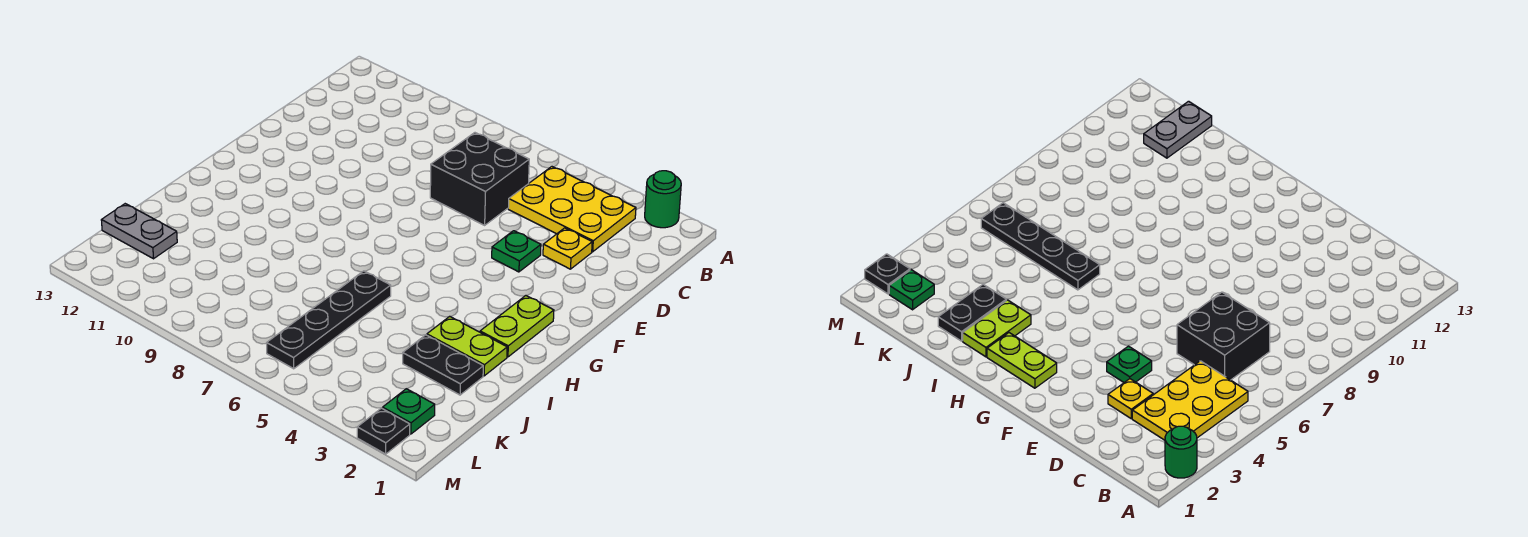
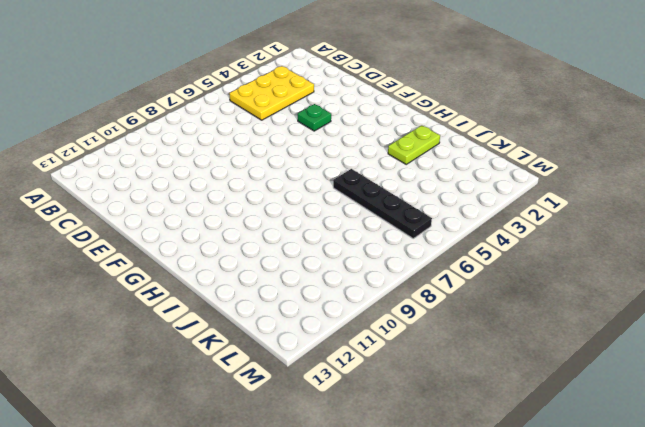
none -> green 1x1 round brick [645,171,681,228]
none -> black 2x2 brick [430,133,529,225]
none -> yellow 1x1 plate [543,228,592,269]

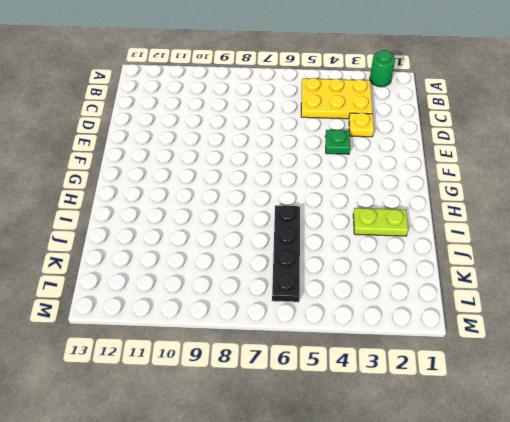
none -> black 2x2 brick [430,133,529,225]
none -> lime 1x2 plate [480,296,554,357]
none -> black 1x2 plate [403,335,483,395]

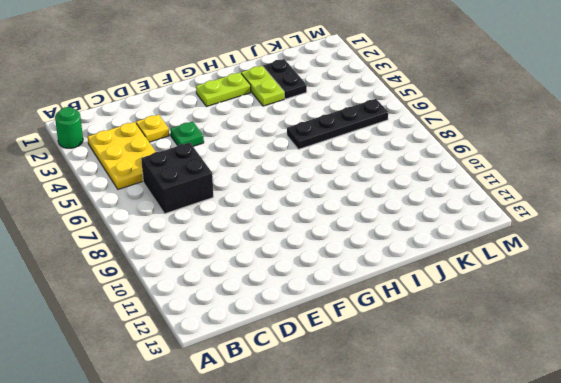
none -> grey 1x2 plate [101,204,177,259]
none -> green 1x1 plate [383,389,435,434]
none -> black 1x1 plate [357,408,410,454]

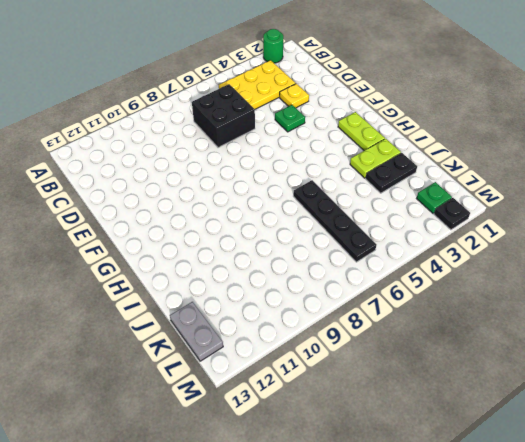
grey 1x2 plate [170,302,223,361] -> grey 1x2 plate turned to [101,204,177,259]

